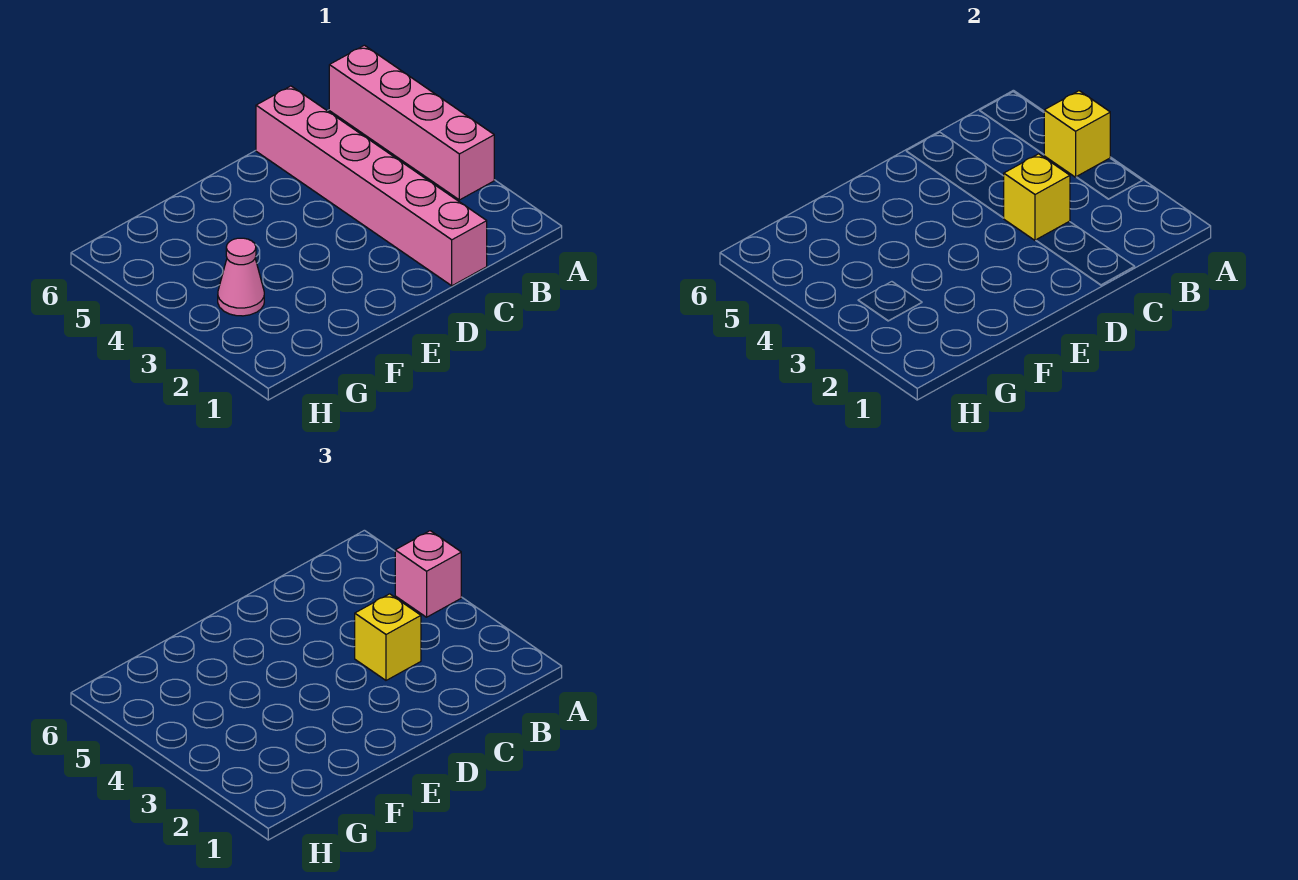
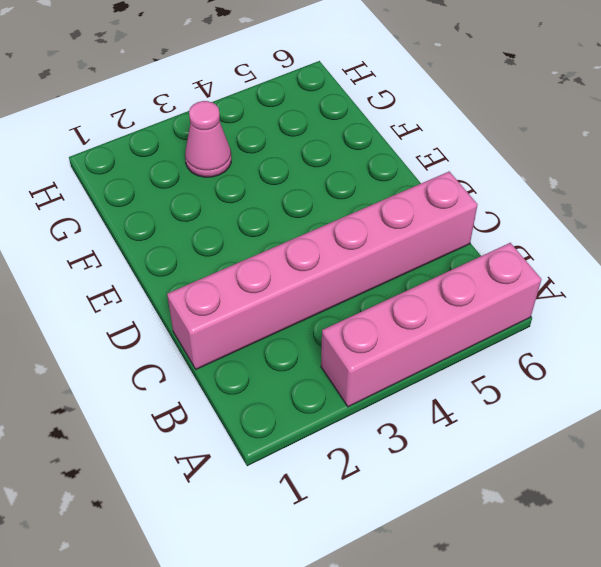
none -> yellow 1x1 brick [1044,91,1110,177]
none -> yellow 1x1 brick [1004,154,1070,240]

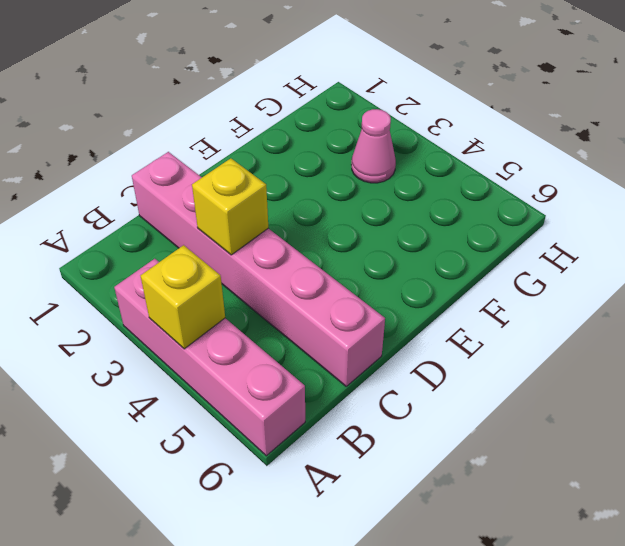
none -> pink 1x1 brick [395,531,461,617]
none -> yellow 1x1 brick [355,594,421,680]

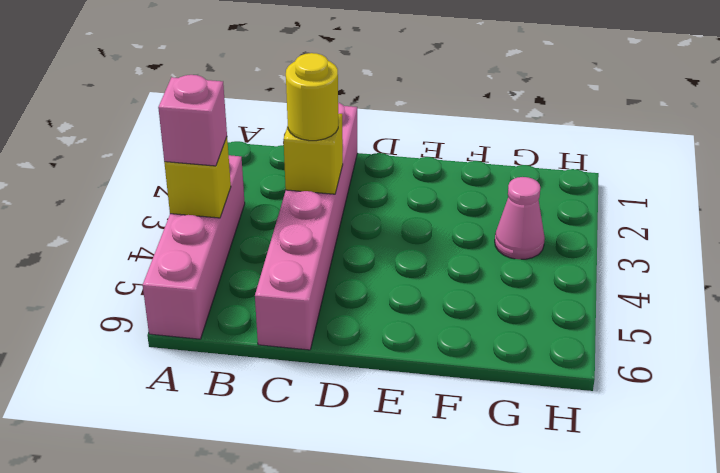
yellow 1x1 round brick [286,53,338,141] -> yellow 1x1 brick [355,594,421,680]

